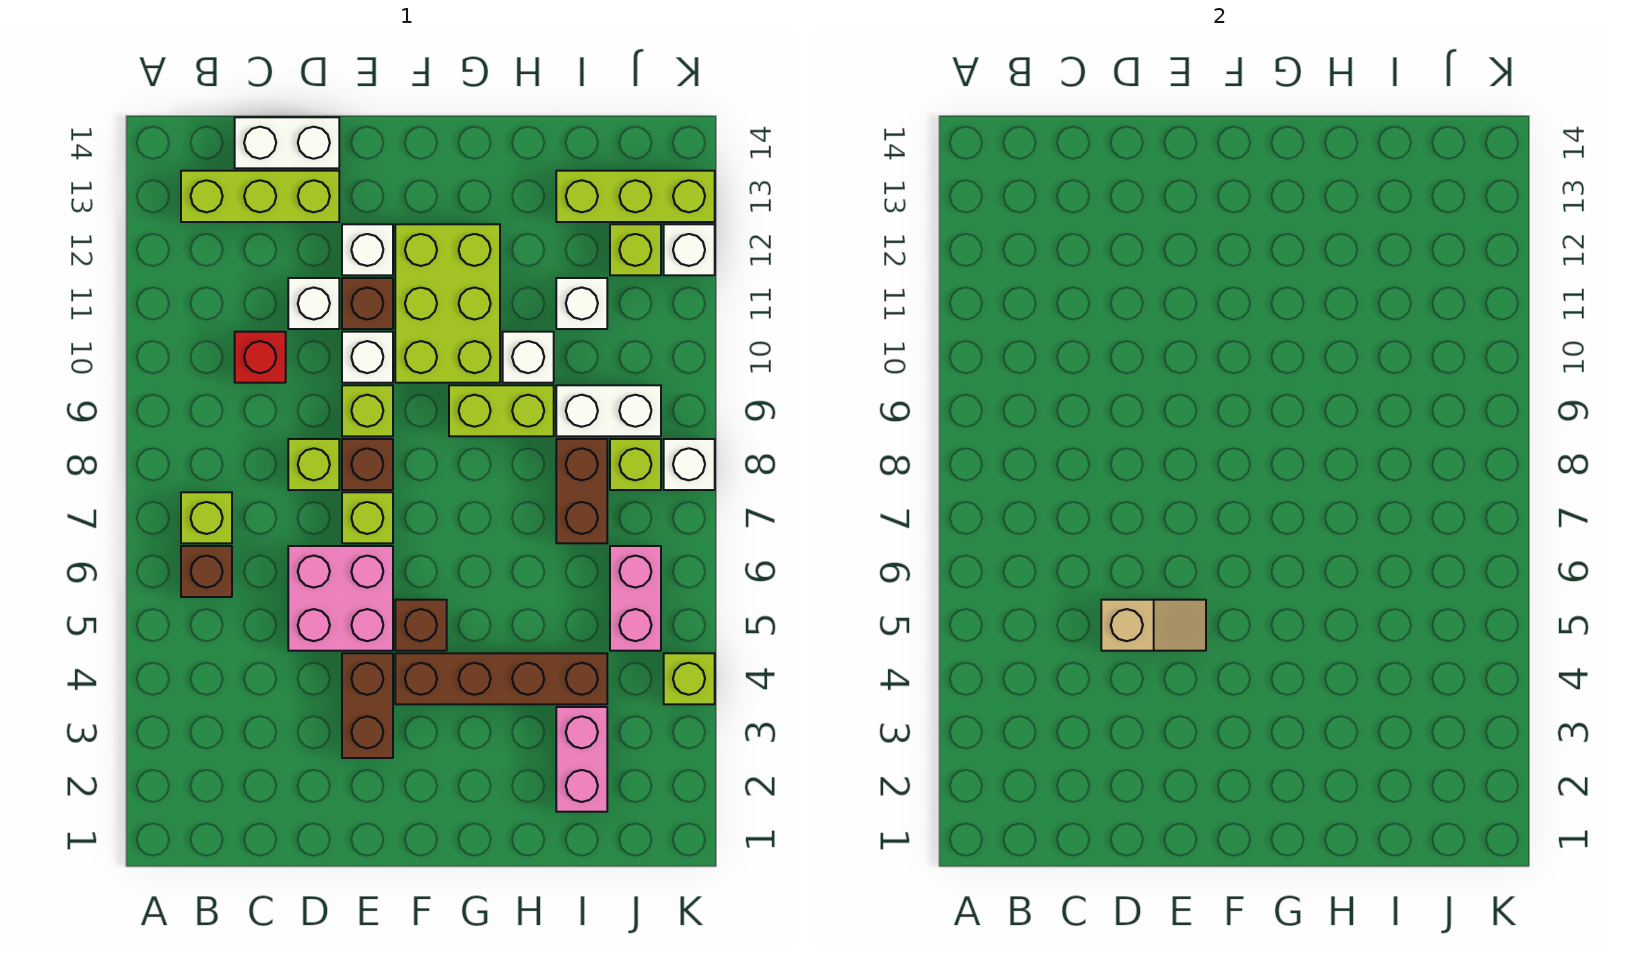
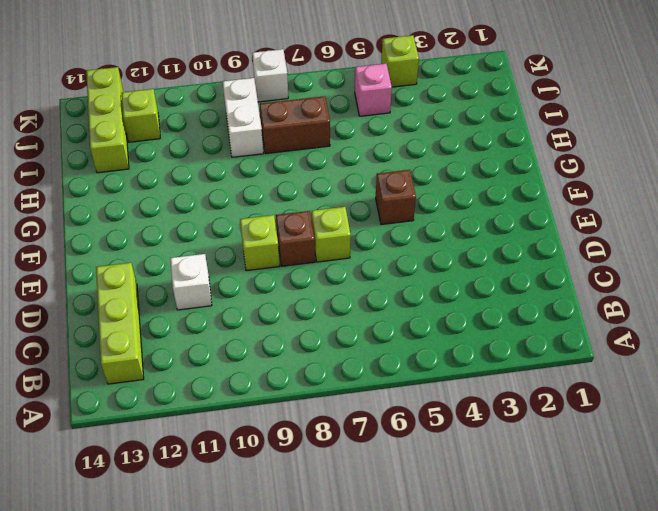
pink 1x1 brick [355,64,392,116] -> pink 1x2 brick [610,546,661,651]
none -> brown 1x1 brick [181,546,232,597]
none -> lime 1x1 brick [181,492,232,543]
none -> red 1x1 brick [235,332,286,383]
none -> white 1x2 brick [235,117,339,168]

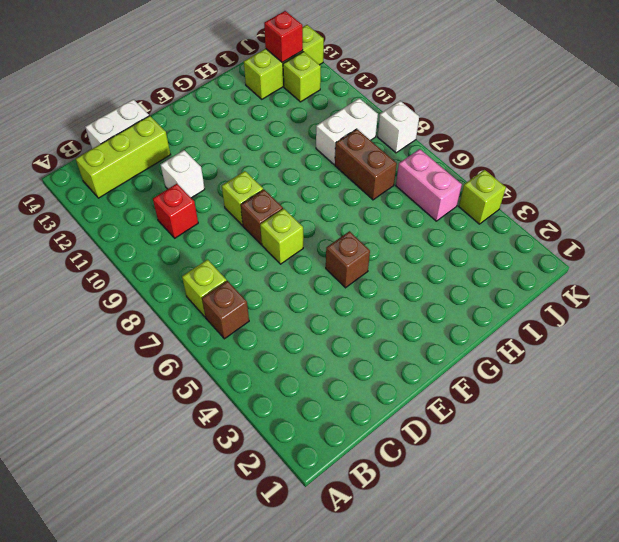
red 1x1 brick [264,11,303,62] -> none
none -> pink 2x2 brick [288,546,393,651]
none -> lime 1x1 brick [288,439,339,490]
none -> brown 1x2 brick [342,653,393,758]
none -> white 1x1 brick [342,332,393,383]

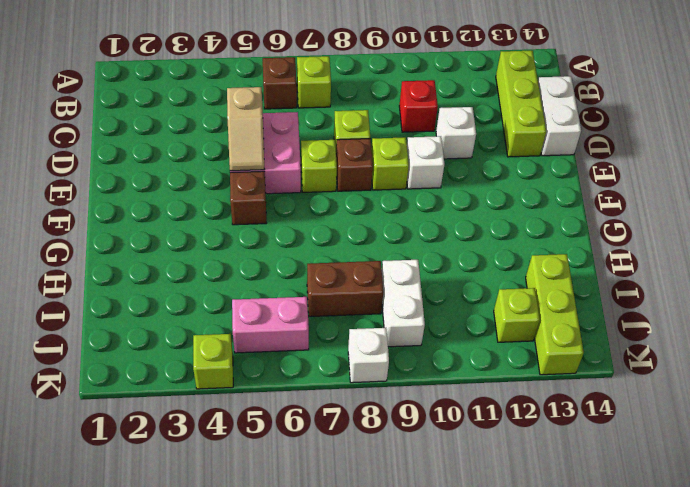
none -> brown 1x2 brick [342,653,393,758]
none -> brown 1x1 brick [342,278,393,329]
none -> white 1x1 brick [342,224,393,275]
none -> brown 1x4 brick [395,653,607,704]

